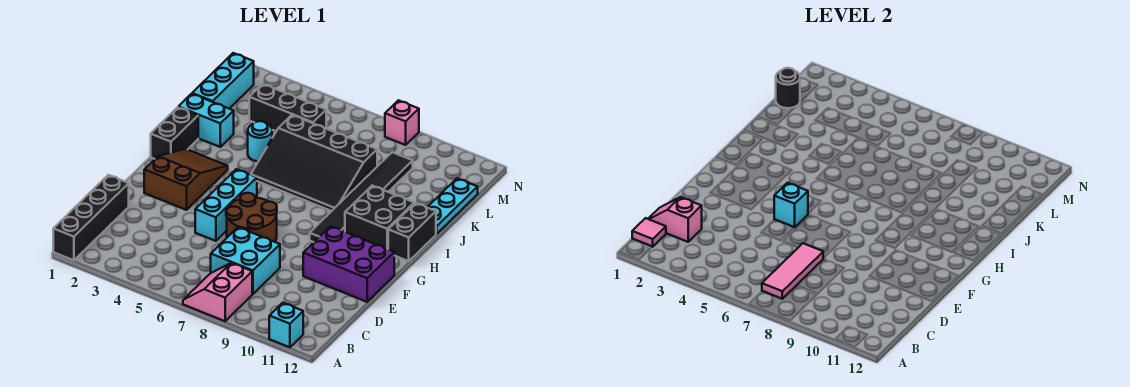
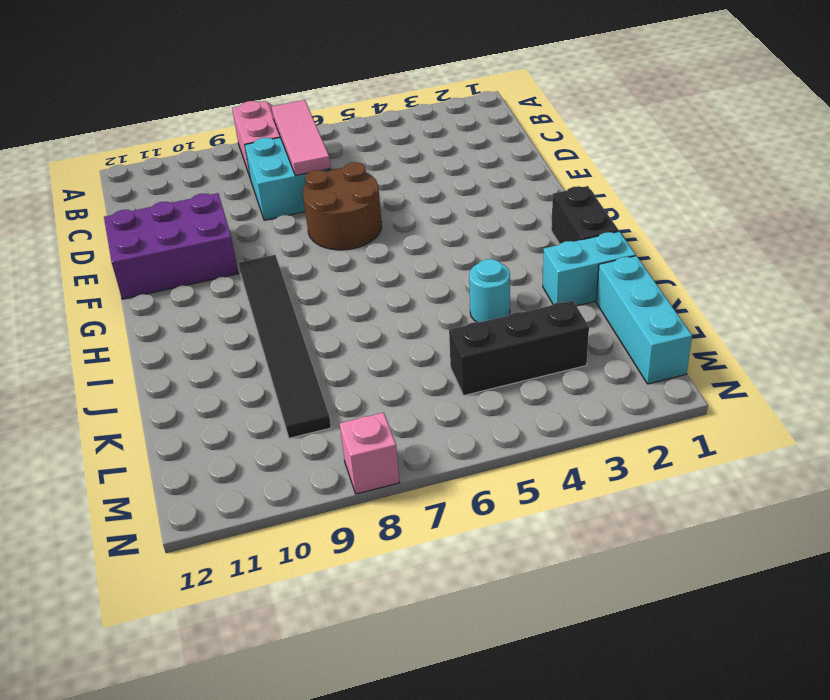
none -> black 1x4 brick [53,175,129,260]
none -> cyan 1x1 brick [269,303,303,347]
none -> cyan 1x3 brick [195,169,257,241]

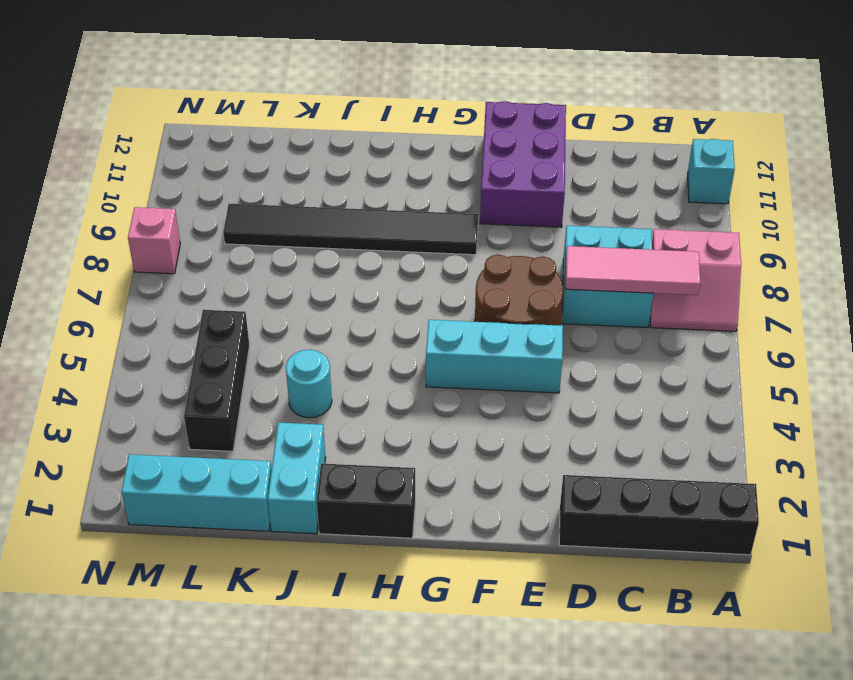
none -> brown 2x3 slope [144,149,228,210]
none -> black 2x2 brick [345,186,414,249]
none -> black 1x2 brick [388,203,436,261]

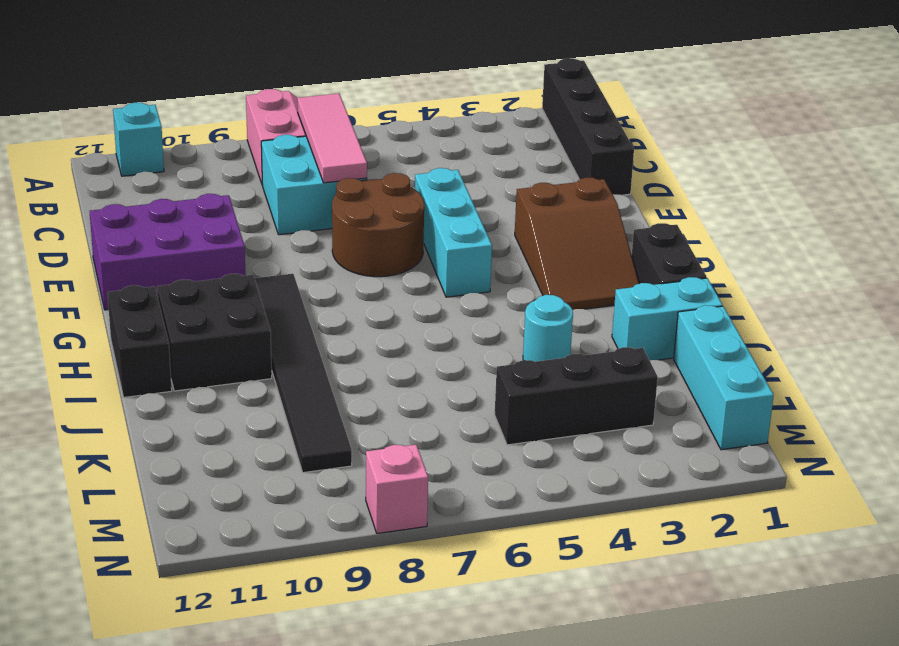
none -> black 3x4 slope [251,115,377,211]
none -> cyan 1x3 plate [427,178,478,234]
none -> pink 1x1 tile [632,218,666,247]

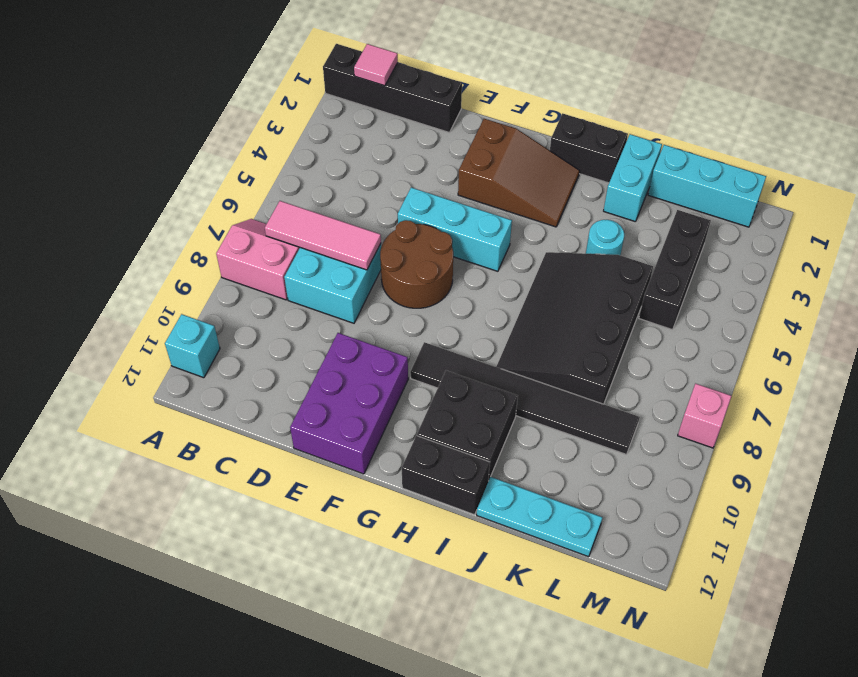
none -> pink 1x2 slope [648,197,702,242]
none -> cyan 1x1 brick [774,183,808,227]
none -> black 1x1 round brick [776,68,800,108]

